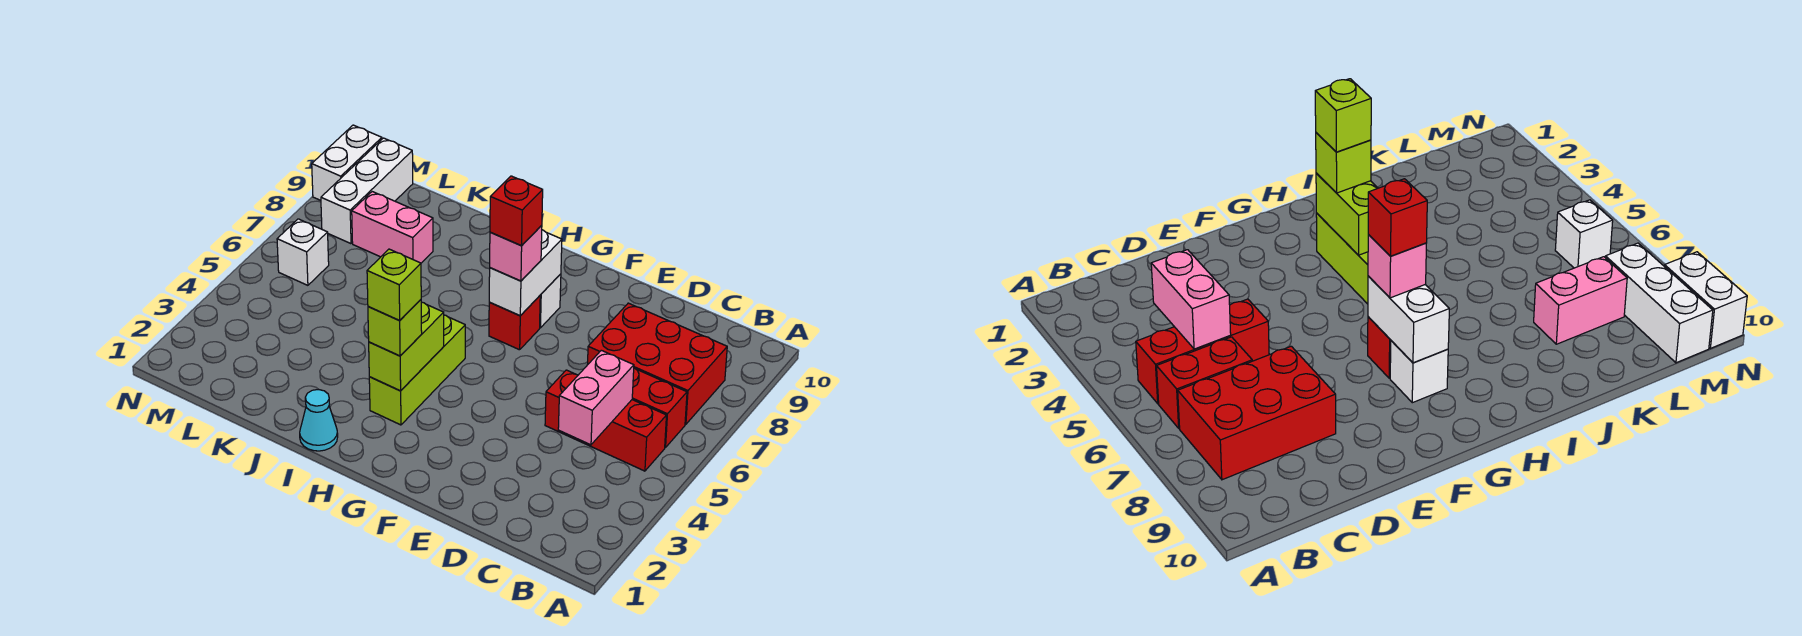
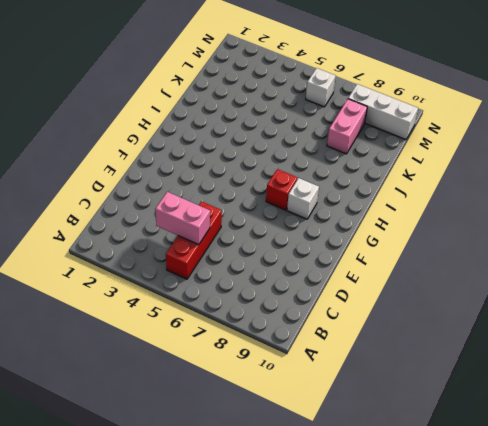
none -> red 1x2 brick [632,368,687,448]
none -> red 2x3 brick [587,303,727,424]
none -> lime 1x3 brick [369,315,465,425]

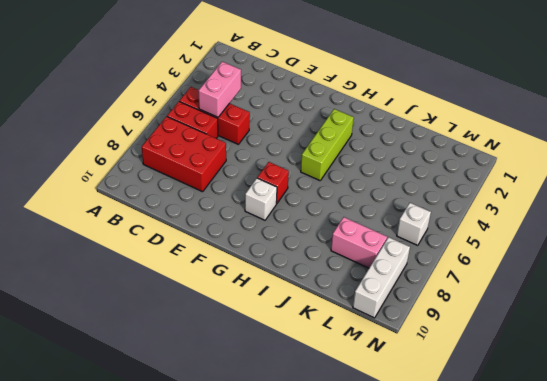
none -> cyan 1x1 cone [300,389,338,451]
none -> white 1x2 brick [312,125,382,200]
none -> white 1x2 brick [489,230,562,316]

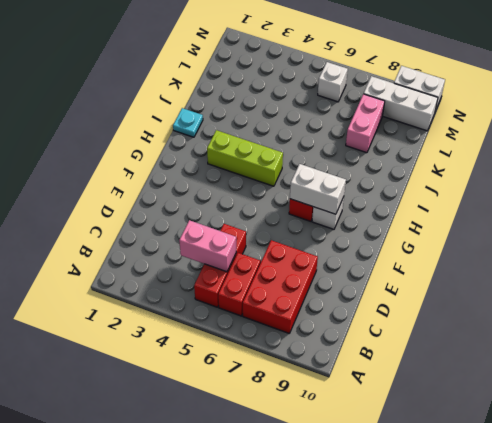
cyan 1x1 plate [173,108,203,137] -> cyan 1x1 cone [300,389,338,451]
none -> lime 1x2 brick [369,302,444,391]
none -> pink 1x1 brick [490,225,542,281]
none -> lime 1x1 brick [368,300,422,356]

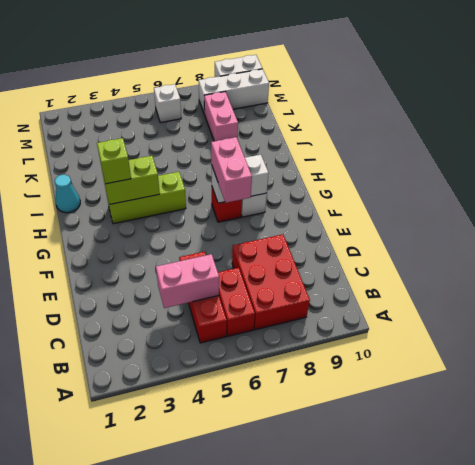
pink 1x2 brick [211,137,252,203] -> pink 1x1 brick [490,225,542,281]
none -> red 1x1 brick [490,176,543,246]
none -> lime 1x1 brick [367,249,421,321]

